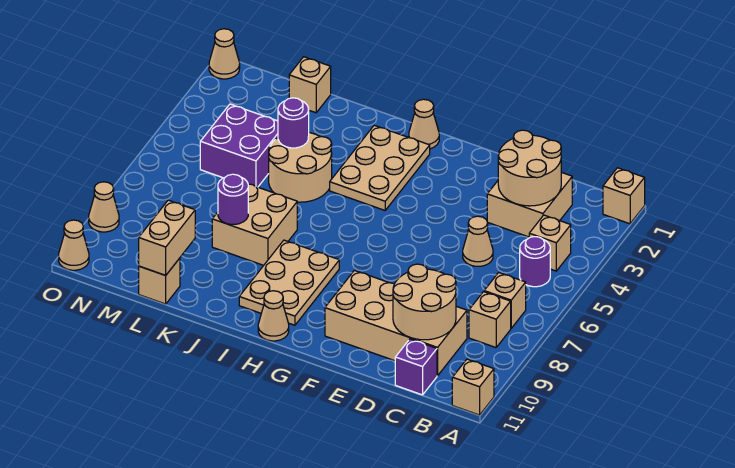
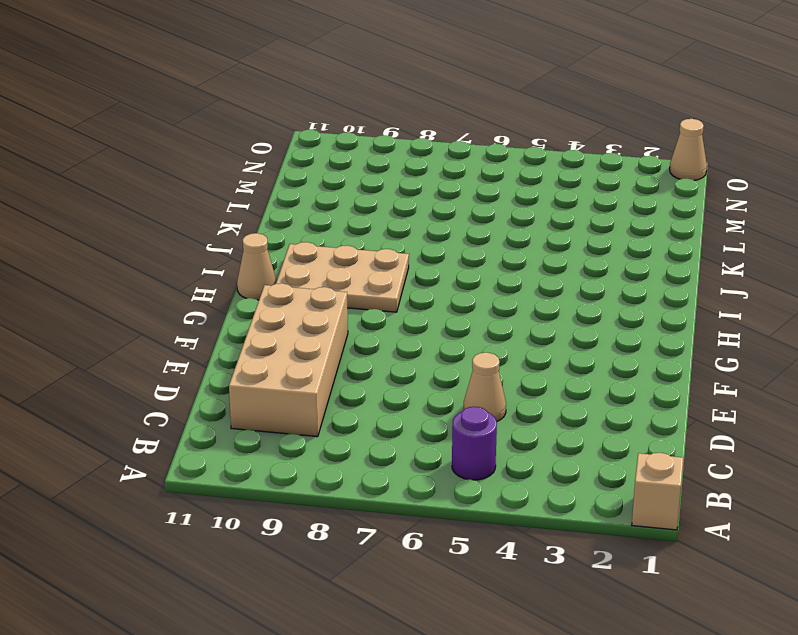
none -> tan 1x1 brick [452,359,494,415]
none -> tan 1x1 brick [529,215,571,271]
none -> tan 1x1 brick [484,273,526,328]

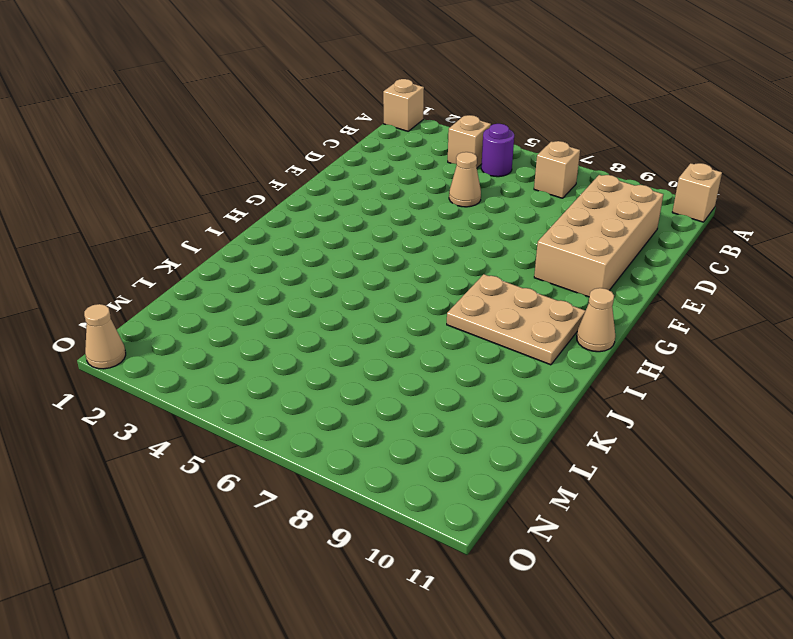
none -> tan 1x1 brick [469,292,511,348]
none -> tan 2x2 brick [487,172,572,237]
none -> purple 1x1 brick [395,339,437,395]

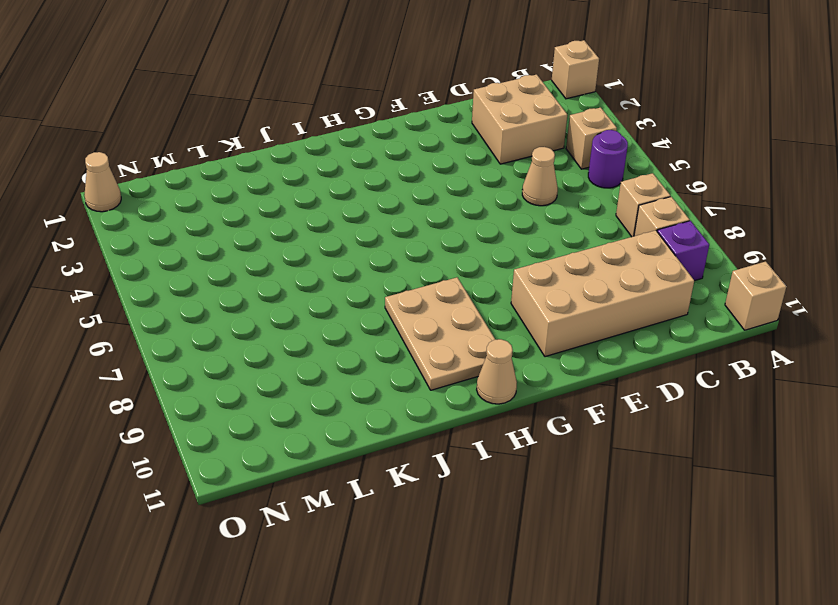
purple 1x1 brick [657,221,709,281] -> purple 1x1 brick moved to [395,339,437,395]
none -> tan 1x1 cone [409,99,439,149]
none -> tan 2x3 plate [330,125,430,210]
none -> tan 2x2 round brick [269,133,332,202]

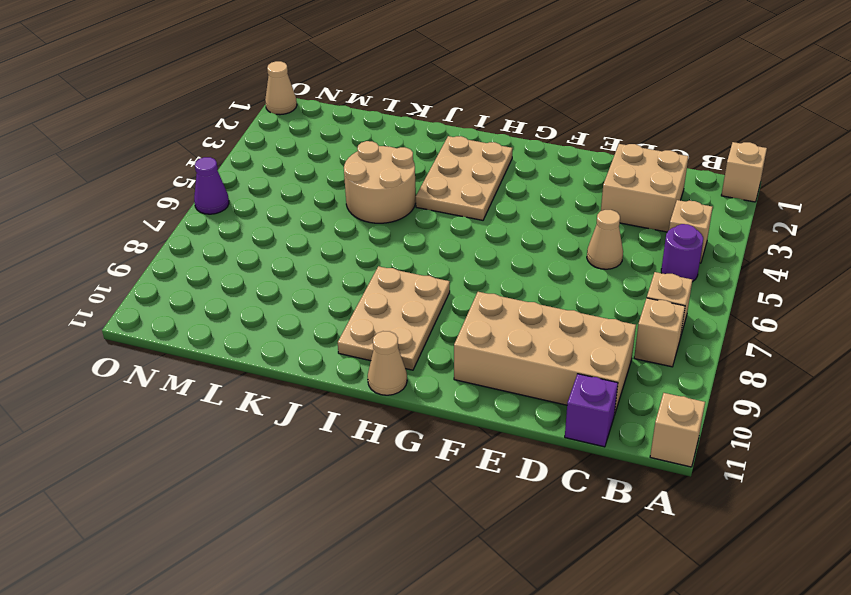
purple 1x1 cone [194,157,229,214] -> none
none -> tan 1x1 cone [409,99,439,149]
none -> tan 2x2 brick [212,184,297,265]
none -> tan 1x1 brick [289,57,331,113]

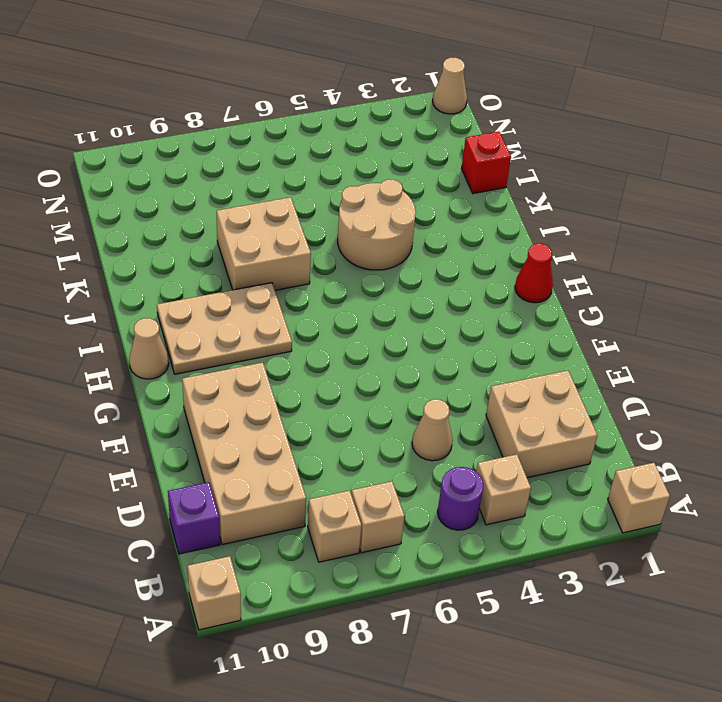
red 1x1 cone [515,244,553,303] -> tan 1x1 cone [409,99,439,149]
red 1x1 brick [462,132,511,194] -> tan 1x1 brick [289,57,331,113]
none -> tan 2x3 plate [330,125,430,210]
none -> purple 2x2 brick [200,104,278,187]
none -> tan 1x1 brick [139,258,180,304]

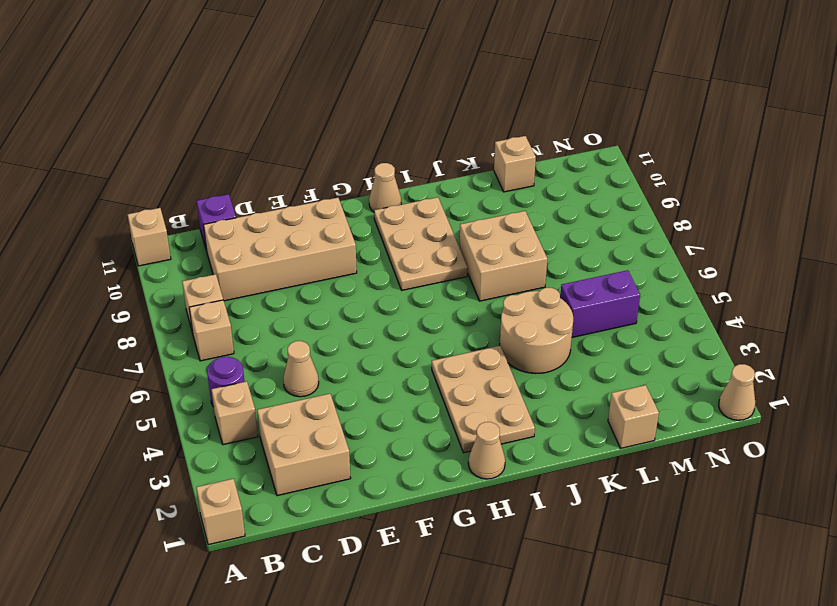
purple 1x2 brick [560,270,640,337] -> purple 2x2 brick [200,104,278,187]
none -> tan 1x1 cone [89,182,119,232]
none -> tan 1x1 cone [59,220,89,270]
none -> tan 2x2 round brick [498,130,561,206]

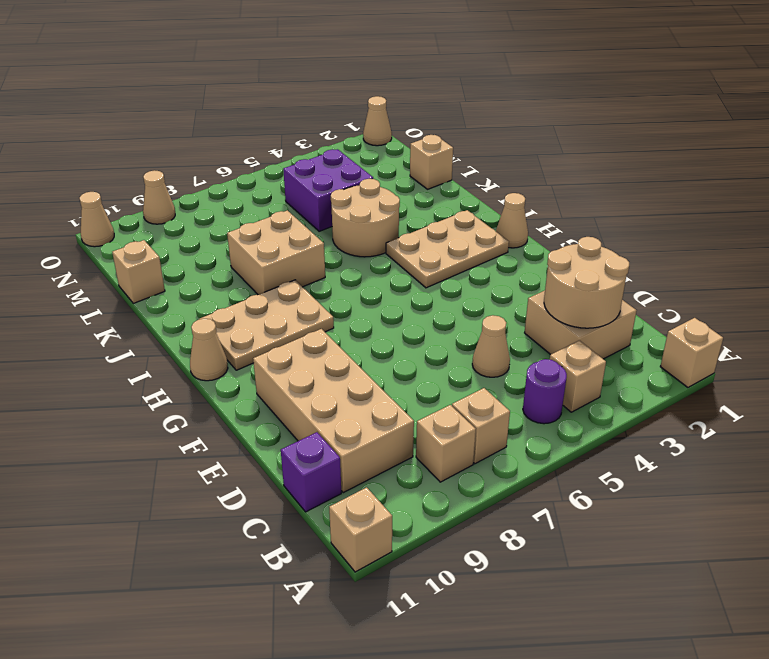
none -> tan 2x2 round brick [393,264,456,340]
none -> purple 1x1 round brick [278,98,309,148]
none -> purple 1x1 round brick [218,174,248,224]

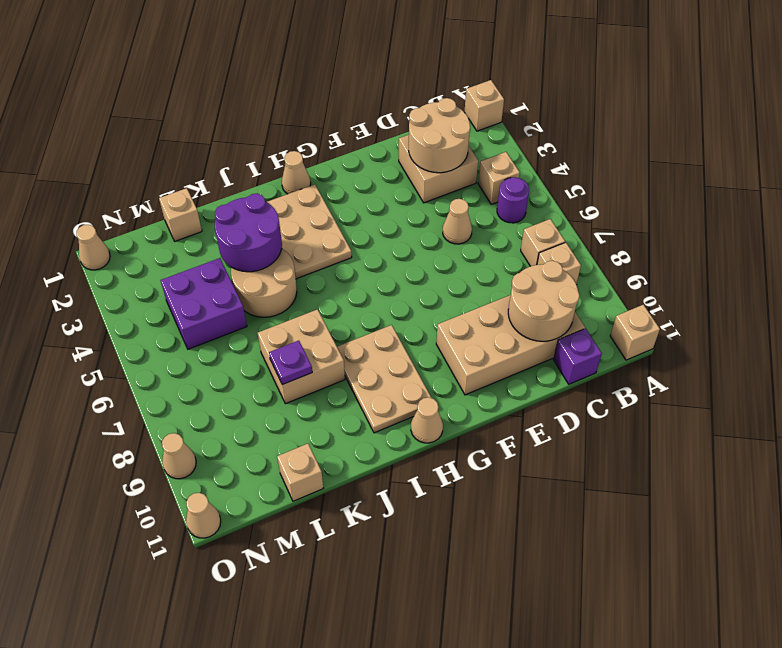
purple 2x2 round brick [215,194,282,272] -> purple 1x1 round brick [278,98,309,148]
purple 1x1 plate [269,341,312,385] -> purple 1x1 round brick [218,174,248,224]
none -> tan 1x2 brick [139,200,195,275]

